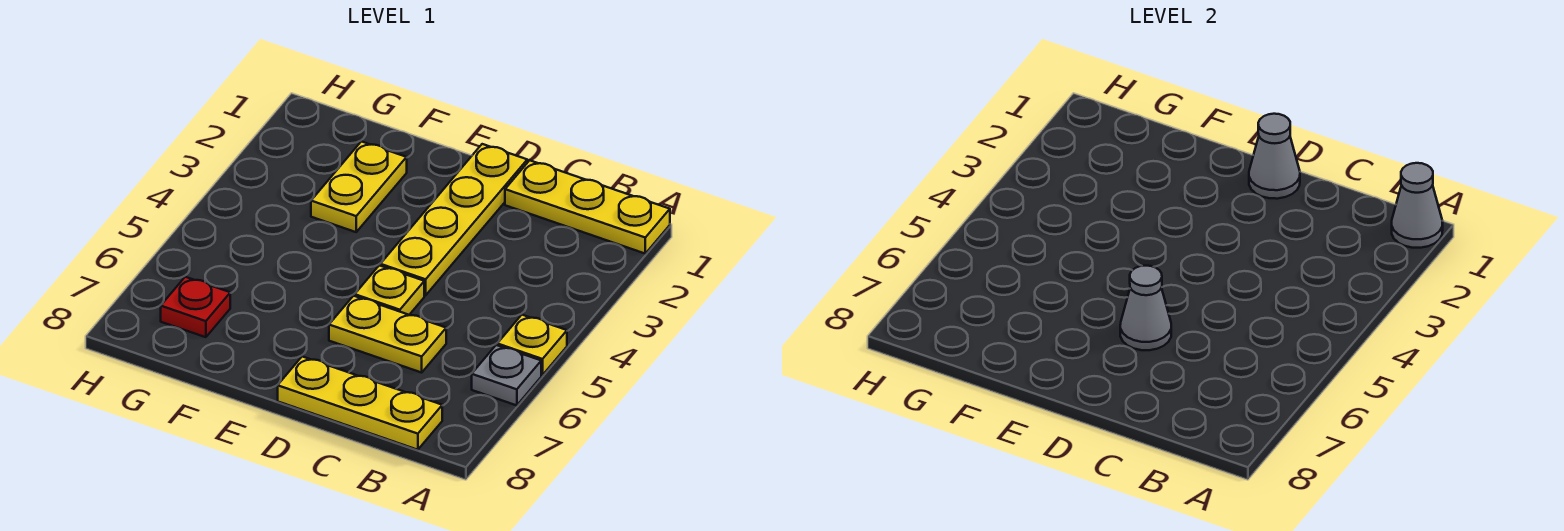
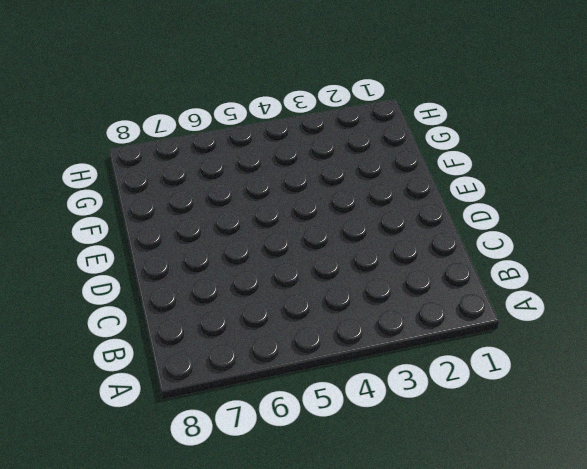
none -> yellow 1x3 plate [505,160,670,253]
none -> yellow 1x1 plate [497,315,567,375]
none -> grey 1x1 plate [472,345,541,405]

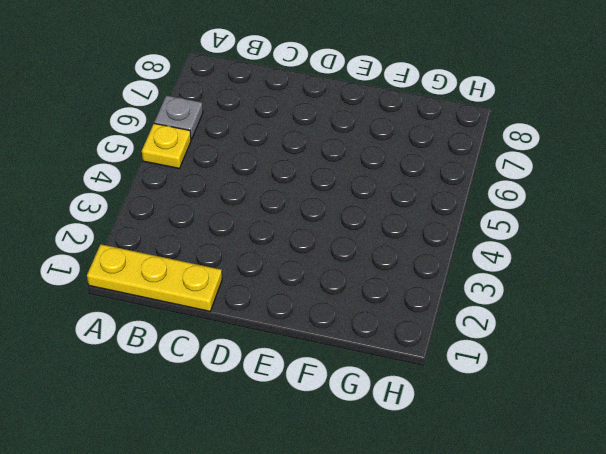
none -> yellow 1x3 plate [278,357,442,450]
none -> yellow 1x2 plate [329,296,446,373]
none -> yellow 1x4 plate [380,144,527,295]

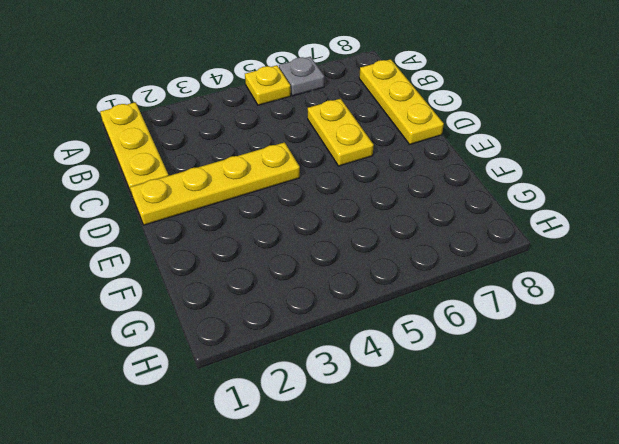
none -> yellow 1x1 plate [355,265,424,315]
none -> yellow 1x2 plate [311,141,407,232]
none -> red 1x1 plate [161,277,230,337]

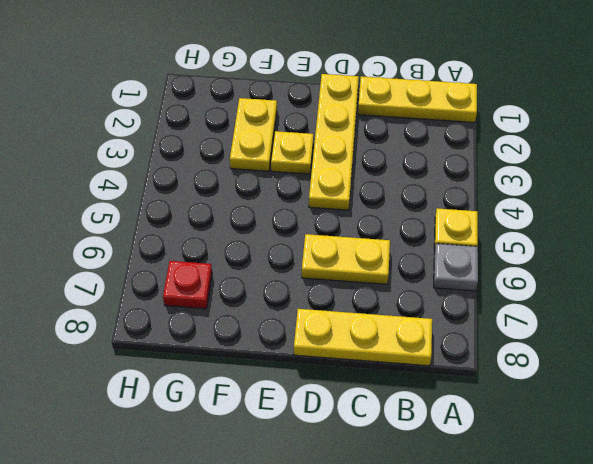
yellow 1x1 plate [271,131,313,174] -> yellow 1x1 plate moved to [355,265,424,315]
none -> grey 1x1 cone [1392,163,1443,248]
none -> grey 1x1 cone [1249,114,1300,199]
none -> grey 1x1 cone [1120,266,1171,350]

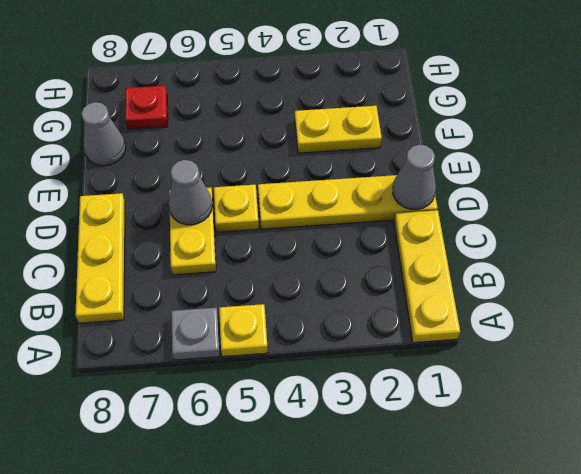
grey 1x1 cone [81,102,126,166] -> grey 1x1 cone moved to [1392,163,1443,248]

